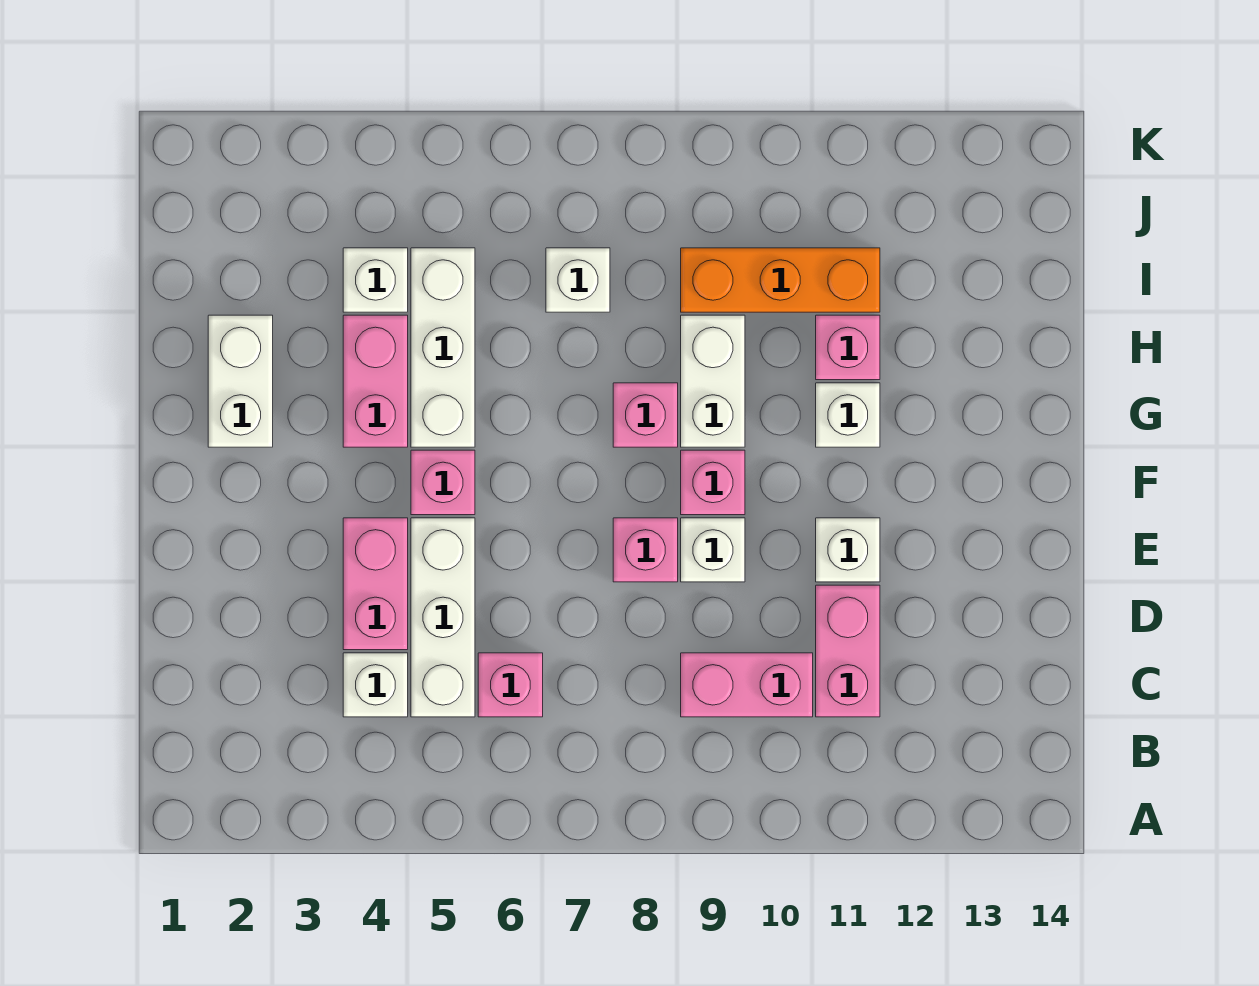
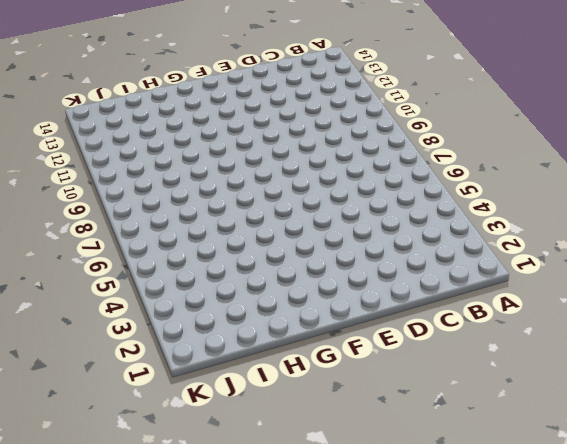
none -> white 1x1 brick [343,653,408,717]
none -> white 1x3 brick [411,518,475,717]
none -> pink 1x1 brick [478,653,543,717]

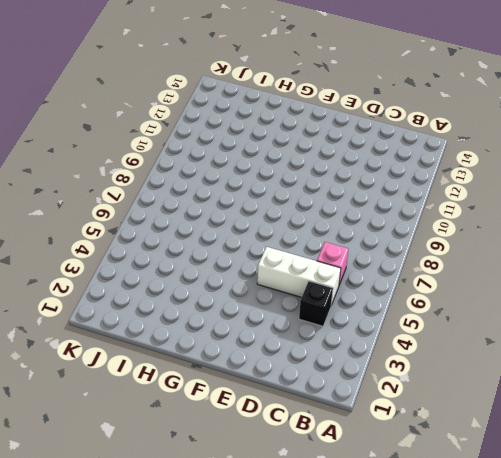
black 1x1 brick [299,281,333,326] -> white 1x1 brick [343,653,408,717]
none -> pink 1x2 brick [681,653,813,717]
none -> pink 1x2 brick [816,585,880,717]
none -> pink 1x2 brick [343,518,408,650]

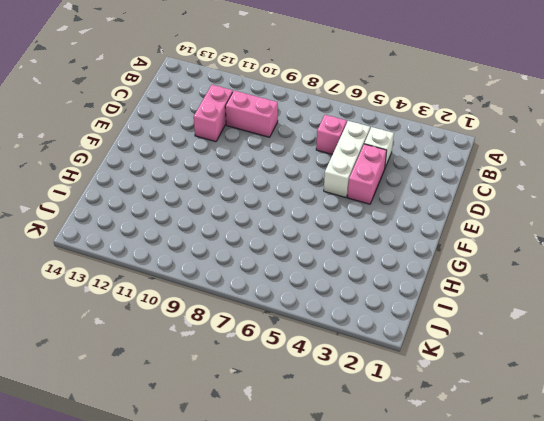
none -> pink 1x1 brick [613,518,678,582]
none -> white 1x1 brick [681,518,745,582]
none -> white 1x1 brick [816,518,880,582]

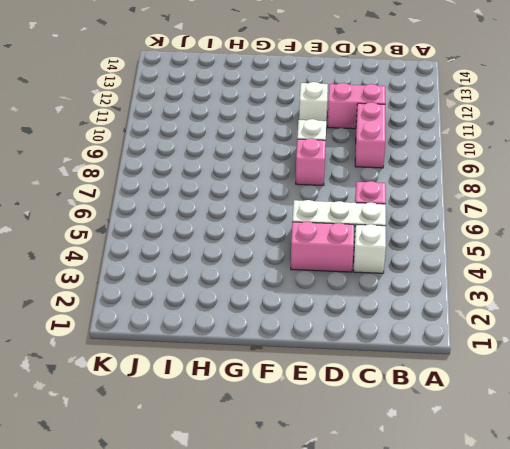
none -> pink 1x1 brick [411,450,475,515]
none -> pink 1x1 brick [681,450,745,515]
none -> white 1x2 brick [208,315,273,447]

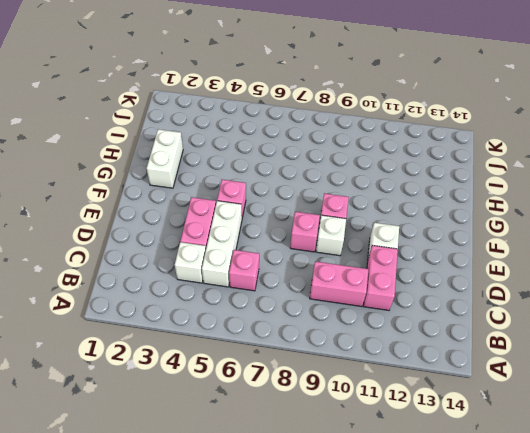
none -> pink 1x2 brick [343,315,408,447]
none -> white 1x3 brick [411,248,475,447]
none -> pink 1x1 brick [613,383,678,447]

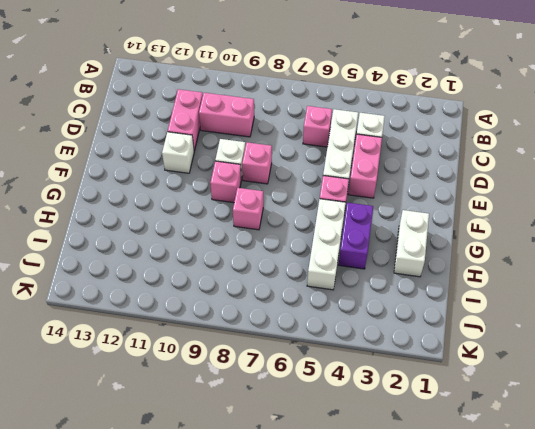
purple 1x2 brick [339,203,373,269] -> pink 1x2 brick [343,315,408,447]
none -> white 1x2 brick [681,315,745,447]
none -> white 1x1 brick [816,383,880,447]
none -> pink 1x1 brick [816,315,880,380]

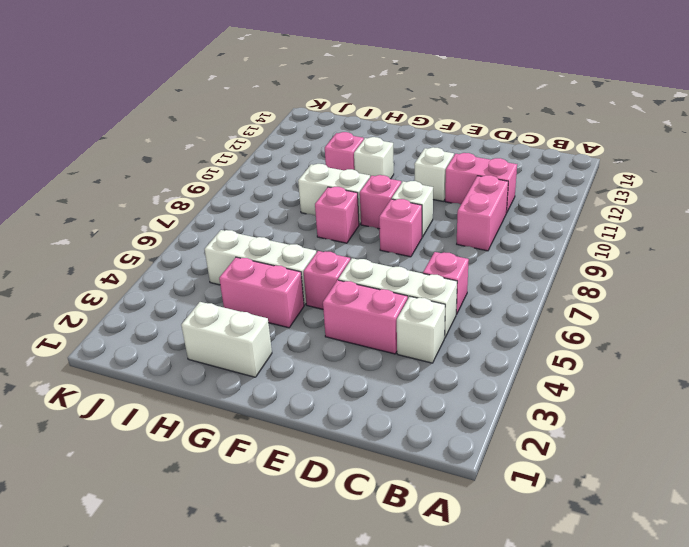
none -> white 1x1 brick [343,248,408,312]
none -> white 1x1 brick [546,248,610,312]
none -> orange 1x3 brick [681,248,880,312]

